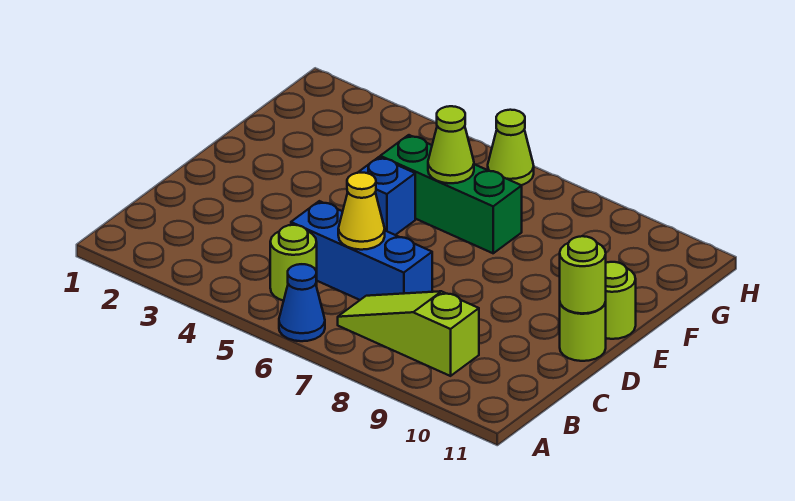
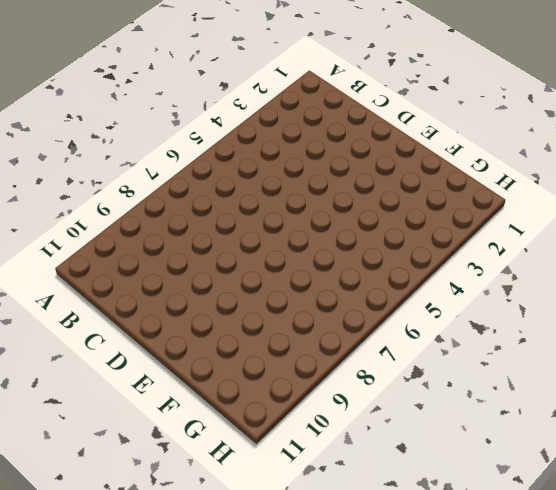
none -> blue 1x1 cone [279,264,325,341]
none -> lime 1x1 round brick [270,225,317,301]
none -> lime 1x3 slope [338,291,479,376]

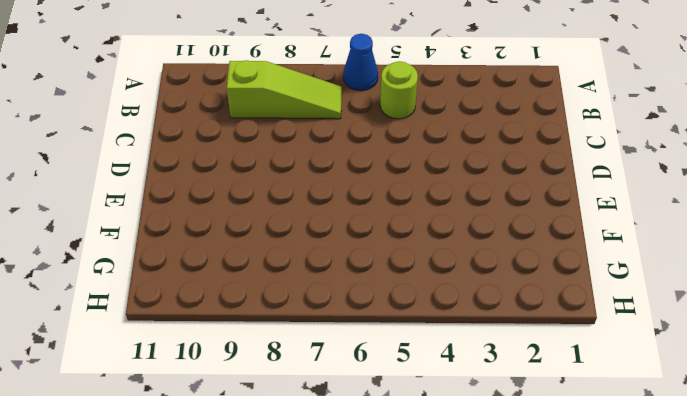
none -> blue 1x3 brick [291,201,432,300]
none -> lime 1x1 round brick [560,302,606,361]
none -> blue 1x1 brick [358,157,415,235]

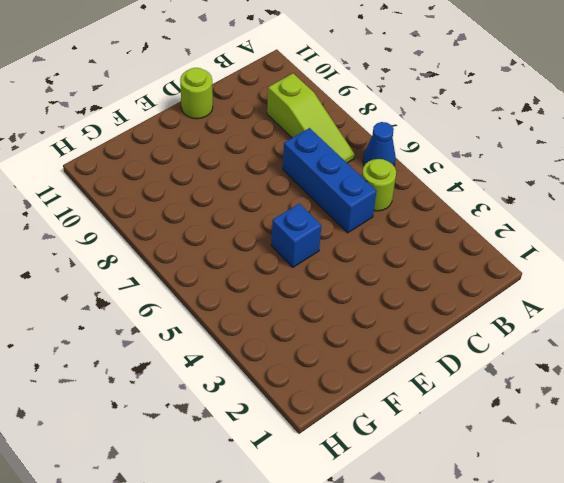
none -> lime 1x1 round brick [606,262,636,339]
none -> green 1x3 brick [380,135,522,253]
none -> lime 1x1 cone [488,110,534,185]

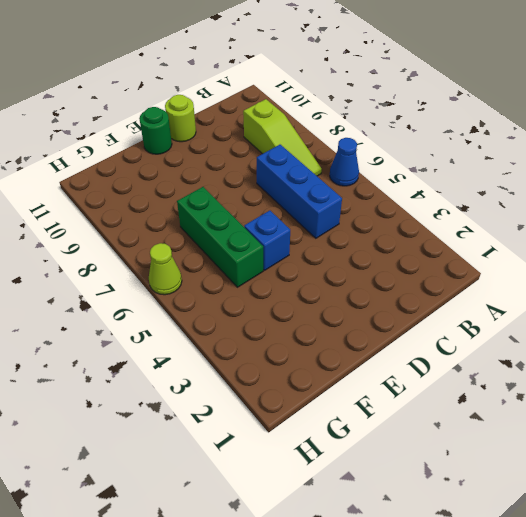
green 1x1 round brick [139,107,172,154] -> lime 1x1 round brick [606,262,636,339]
none -> lime 1x1 round brick [270,225,317,301]
none -> yellow 1x1 cone [338,173,385,250]
none -> lime 1x1 round brick [560,236,606,313]

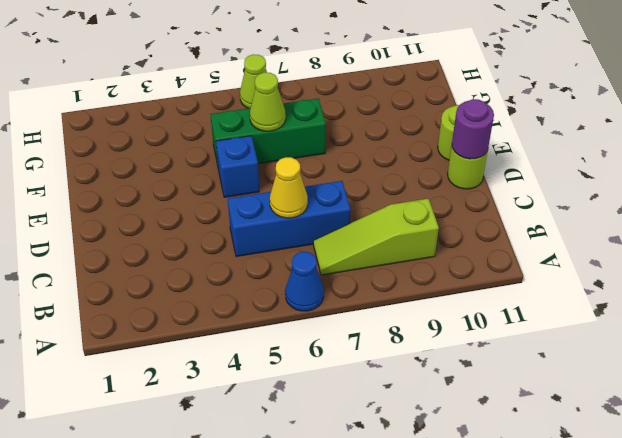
purple 1x1 round brick [452,99,494,159] -> lime 1x1 round brick [560,236,606,313]
none -> lime 1x1 round brick [270,225,317,301]

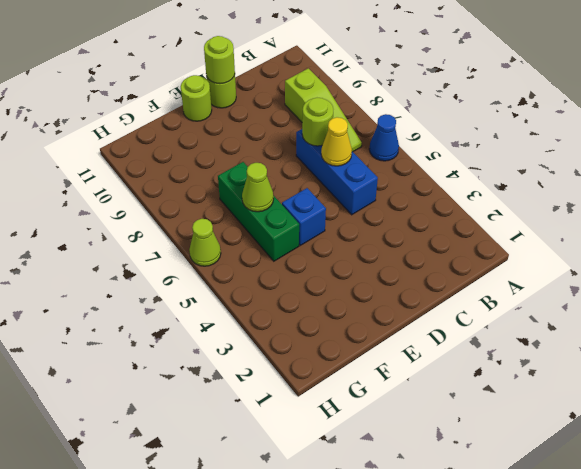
lime 1x1 round brick [302,98,333,146] -> lime 1x1 round brick moved to [270,225,317,301]

